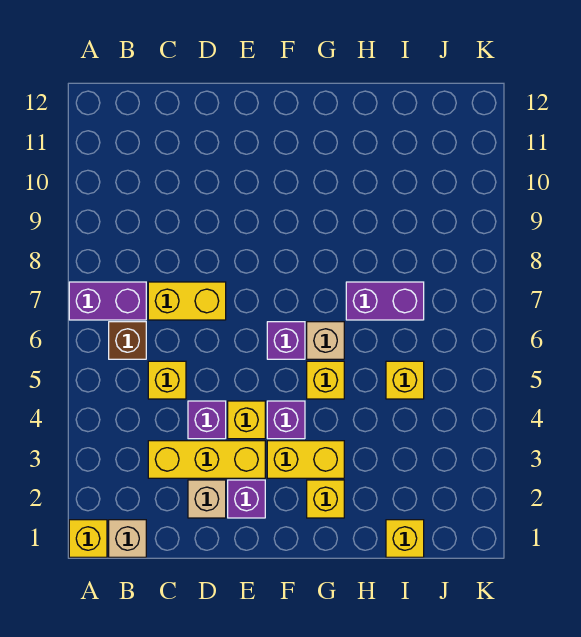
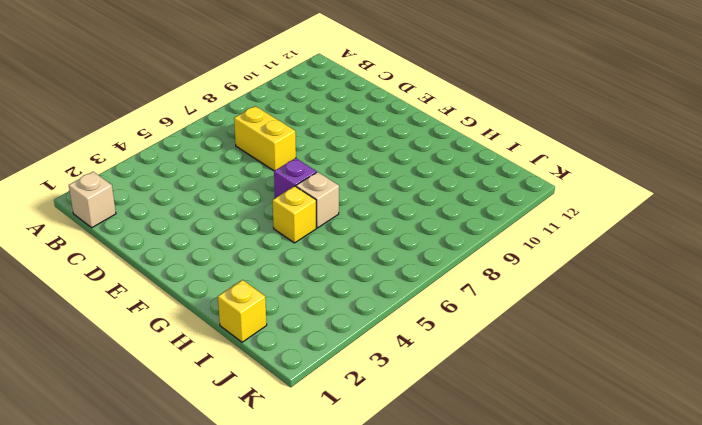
none -> yellow 1x1 brick [69,520,107,557]
none -> purple 1x2 brick [69,282,146,320]
none -> brown 1x1 brick [109,322,146,359]

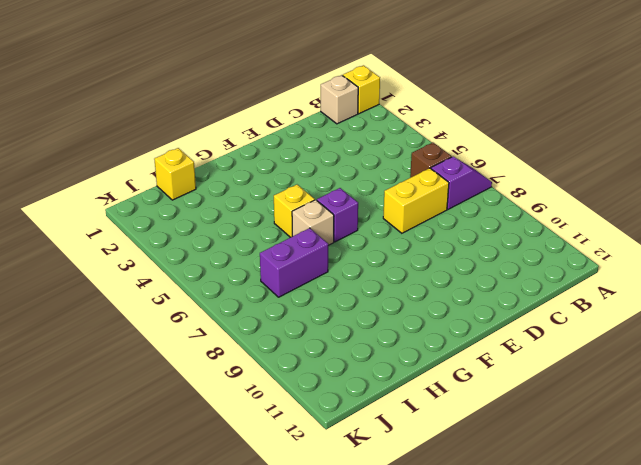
purple 1x2 slope [431,157,492,209] -> purple 1x2 brick [69,282,146,320]
none -> yellow 1x3 brick [148,441,265,478]
none -> yellow 1x1 brick [148,361,186,399]
none -> tan 1x1 brick [188,480,226,518]

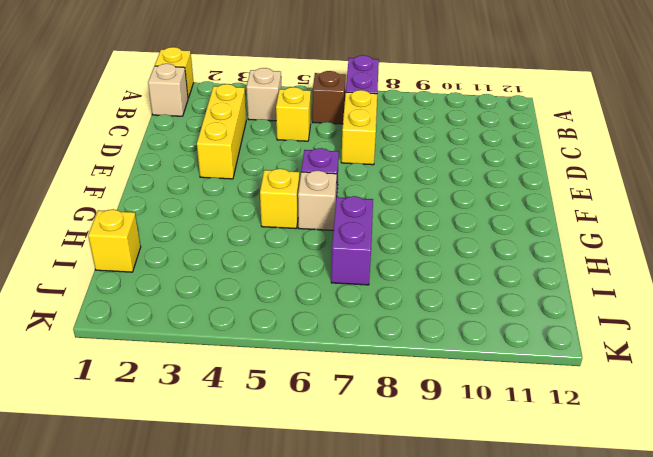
tan 1x1 brick [246,68,281,121] -> tan 1x1 brick moved to [188,480,226,518]
none -> purple 1x1 brick [188,401,226,439]
none -> purple 1x1 brick [228,480,265,518]
none -> yellow 1x1 brick [228,401,265,439]

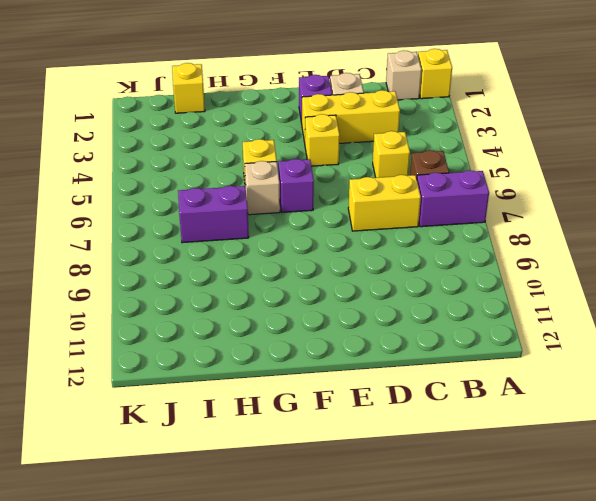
none -> purple 1x1 brick [188,401,226,439]
none -> yellow 1x2 brick [267,441,344,478]
none -> purple 1x1 brick [267,401,305,439]

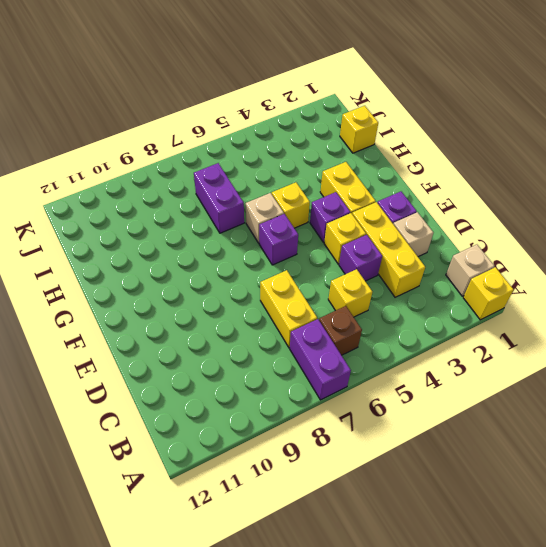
none -> yellow 1x1 brick [307,480,344,518]
none -> yellow 1x1 brick [386,361,424,399]

